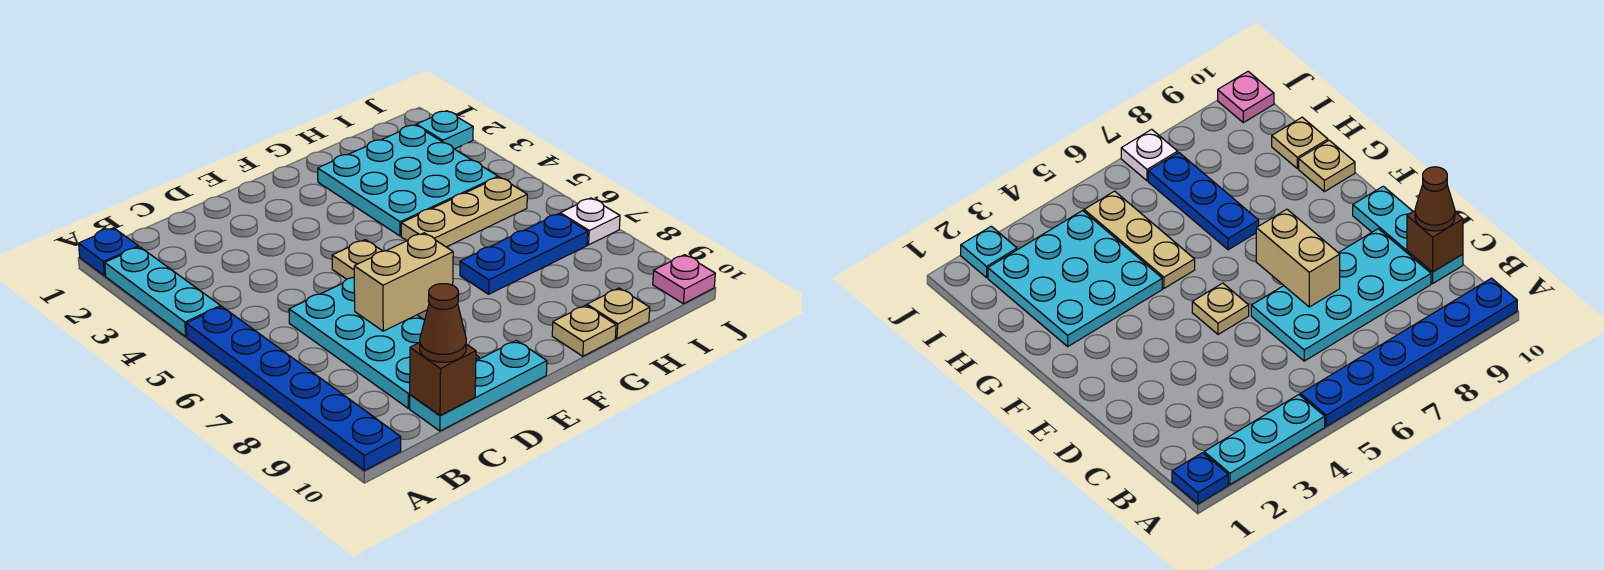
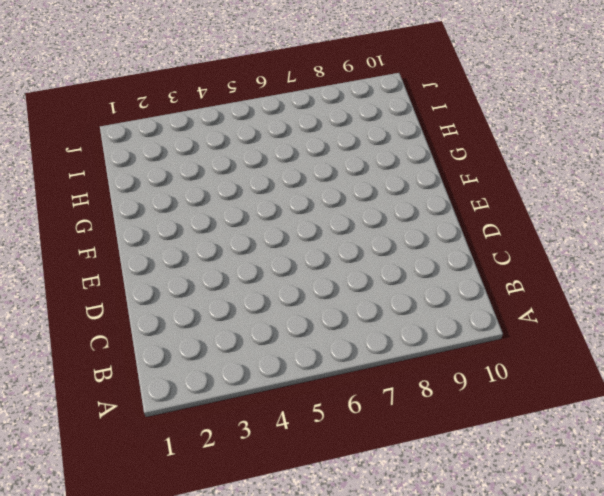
none -> blue 1x1 plate [79,228,139,276]
none -> cyan 1x3 plate [105,247,221,336]
none -> blue 1x6 plate [186,307,401,471]

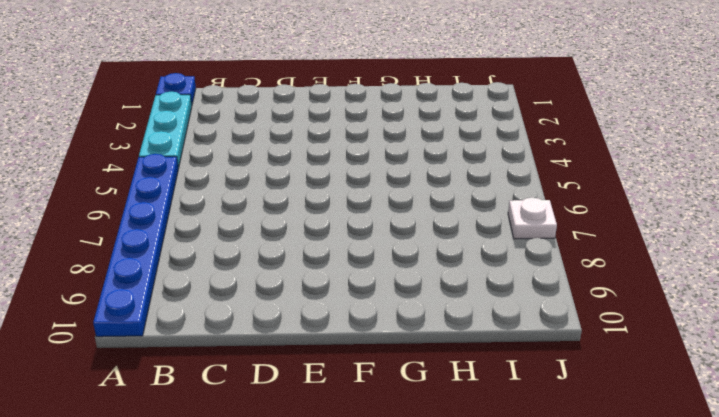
none -> cyan 2x4 plate [289,277,479,408]
none -> cyan 1x3 plate [410,340,547,431]
none -> tan 1x1 plate [332,240,382,279]

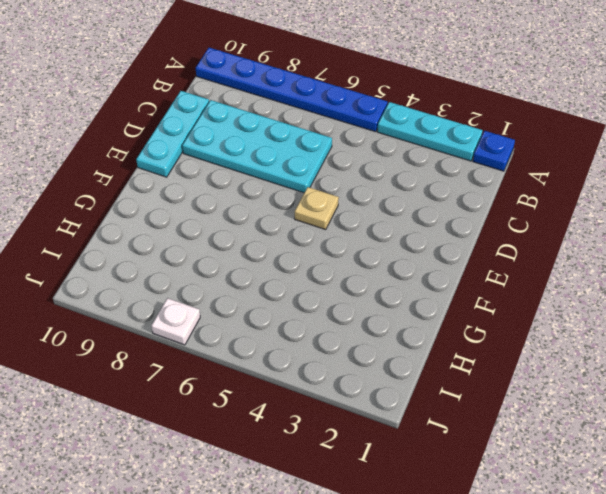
none -> cyan 3x3 plate [318,125,498,236]
none -> tan 1x3 plate [401,177,527,247]
none -> blue 1x3 plate [460,214,588,294]

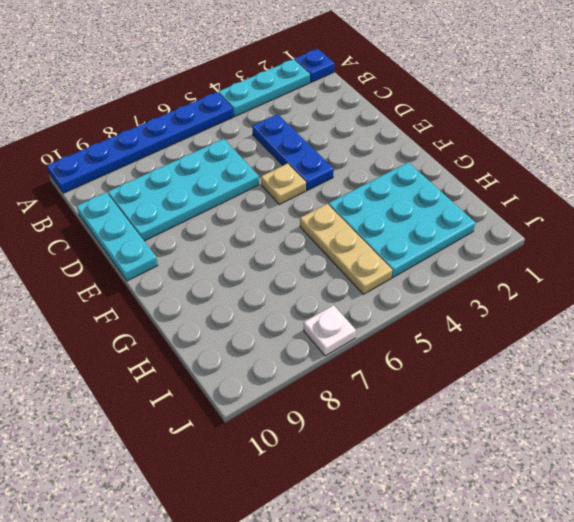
blue 1x3 plate [252,114,334,190] -> blue 1x3 plate moved to [460,214,588,294]
none -> tan 1x1 plate [552,305,616,356]
none -> tan 1x1 plate [587,288,650,338]
none -> cyan 1x1 plate [416,111,473,149]

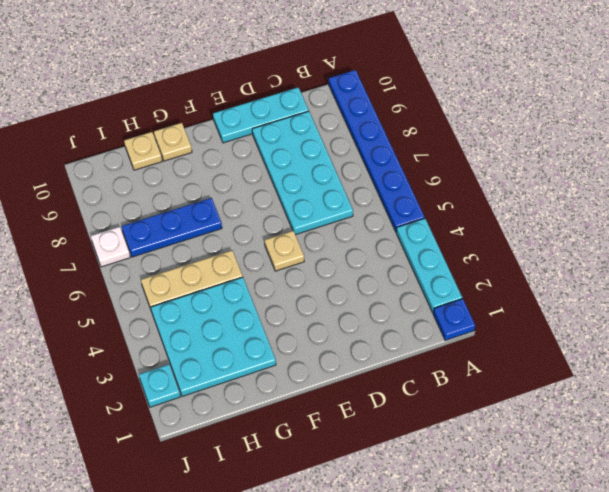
none -> pink 1x1 plate [653,255,715,304]
none -> brown 1x1 brick [410,343,476,415]
none -> tan 1x2 brick [354,233,453,331]

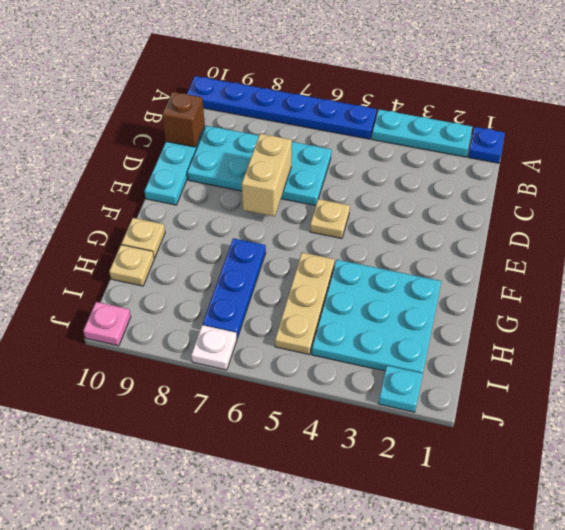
none -> brown 1x1 cone [419,284,466,362]

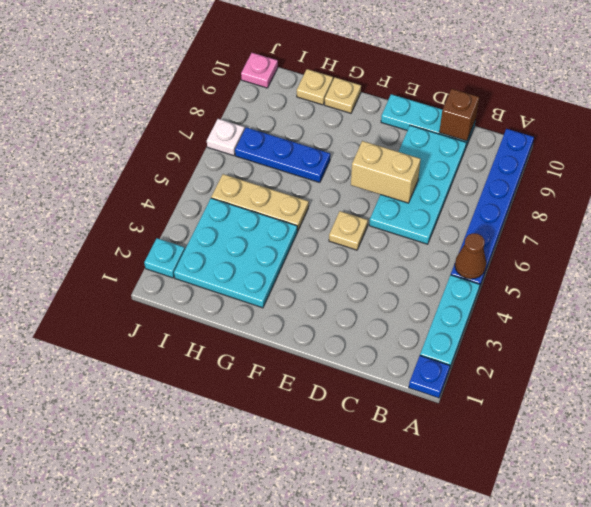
brown 1x1 cone [455,233,486,279] -> brown 1x1 cone moved to [419,284,466,362]

